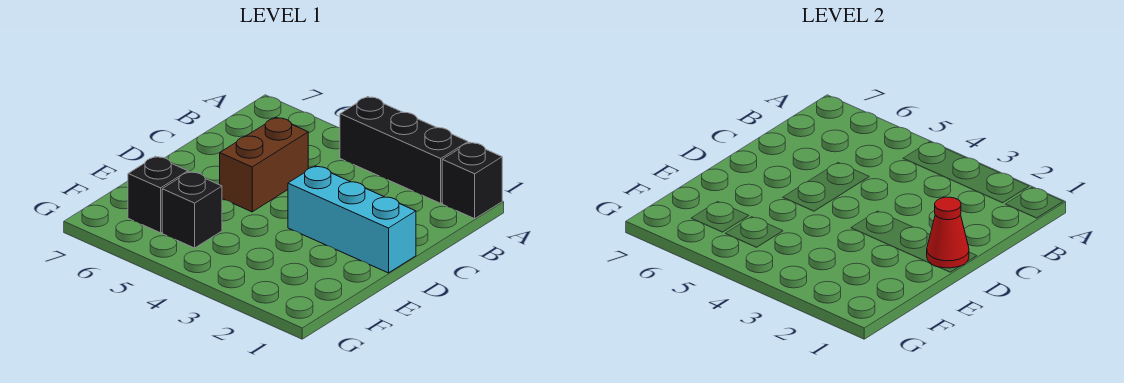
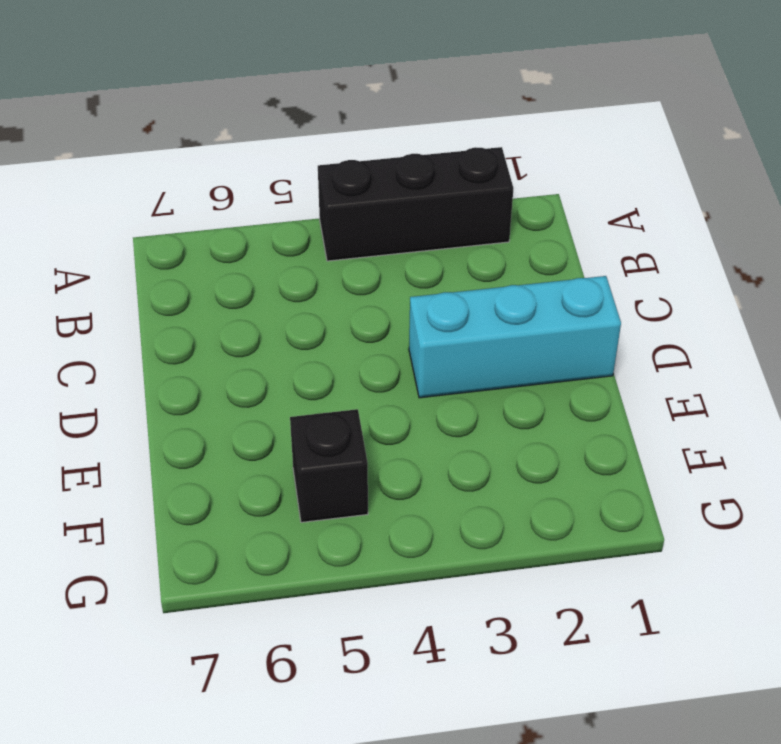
none -> black 1x1 brick [442,142,502,219]
none -> brown 1x2 brick [220,117,308,212]

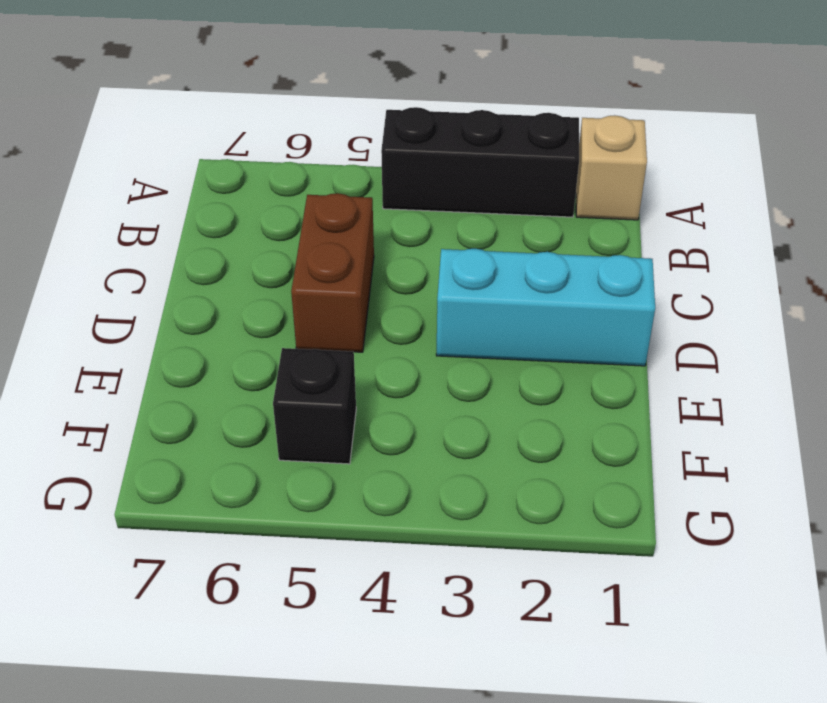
tan 1x1 brick [576,116,647,220] -> black 1x1 brick [442,142,502,219]
none -> black 1x1 brick [128,156,188,233]
none -> red 1x1 cone [927,197,969,268]

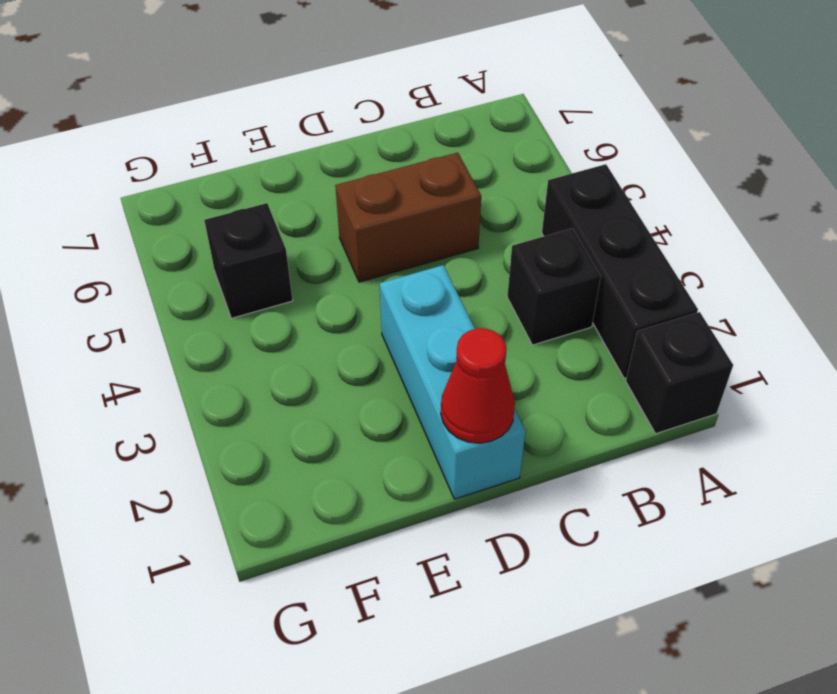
black 1x1 brick [507,228,601,345] -> black 1x1 brick moved to [128,156,188,233]

